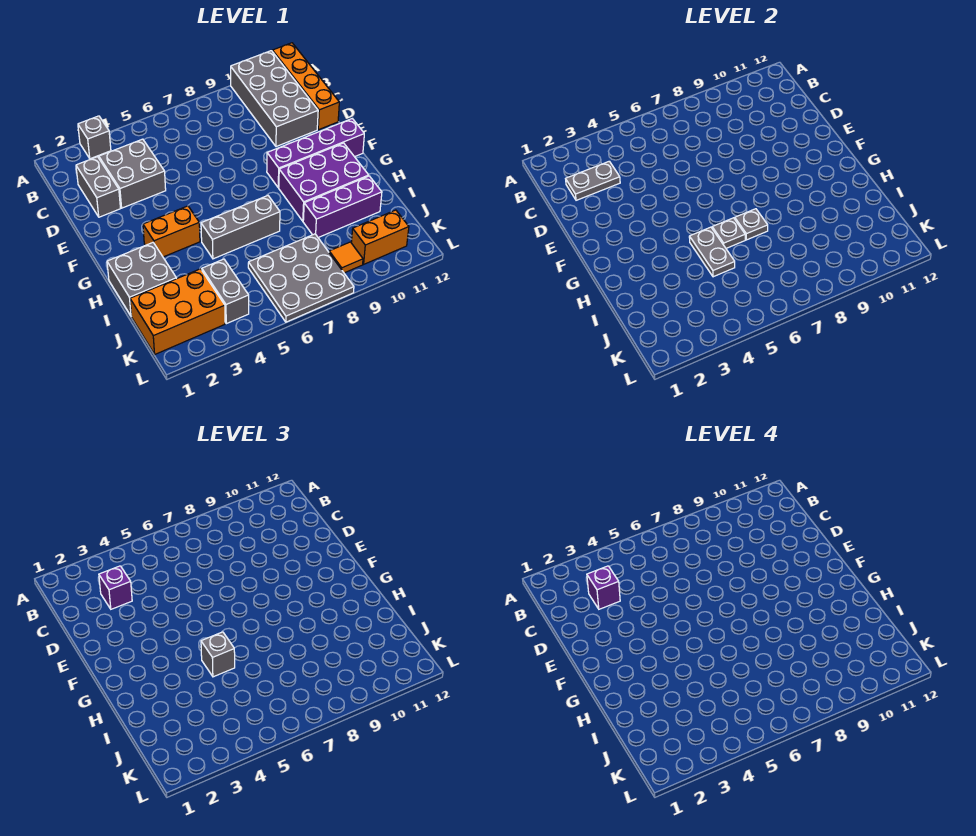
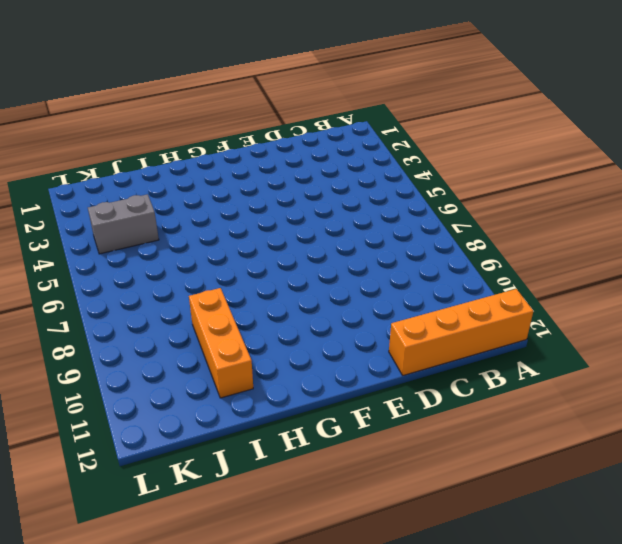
orange 1x3 brick [189,288,253,398] -> purple 1x3 brick [303,176,382,238]
none -> grey 1x1 brick [78,116,111,159]
none -> grey 2x4 brick [231,51,318,147]
none -> grey 1x2 brick [76,157,120,217]

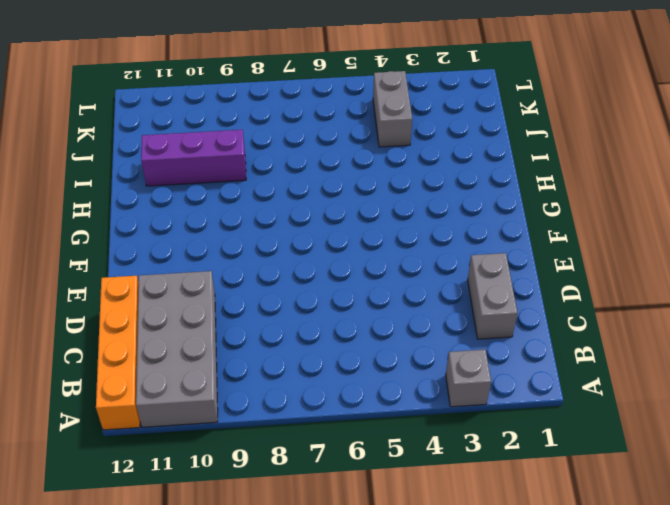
none -> grey 2x2 brick [99,139,166,208]
none -> purple 1x4 brick [267,119,364,188]
none -> orange 1x2 brick [143,206,200,257]

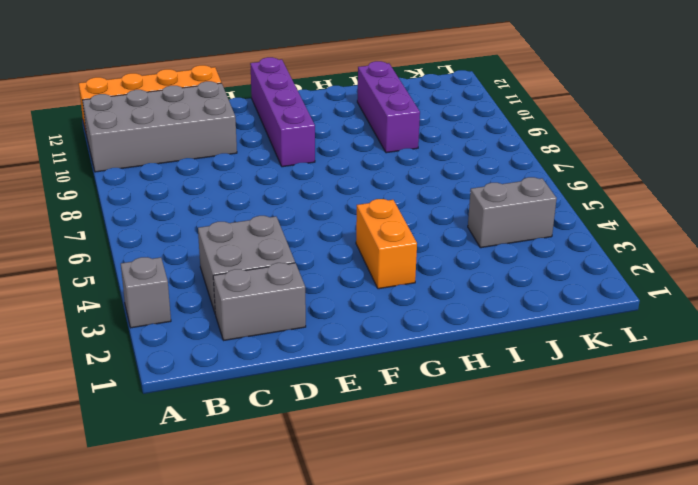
none -> purple 2x3 brick [279,143,369,221]
none -> grey 2x2 brick [107,243,176,316]
none -> grey 1x3 brick [201,196,280,259]

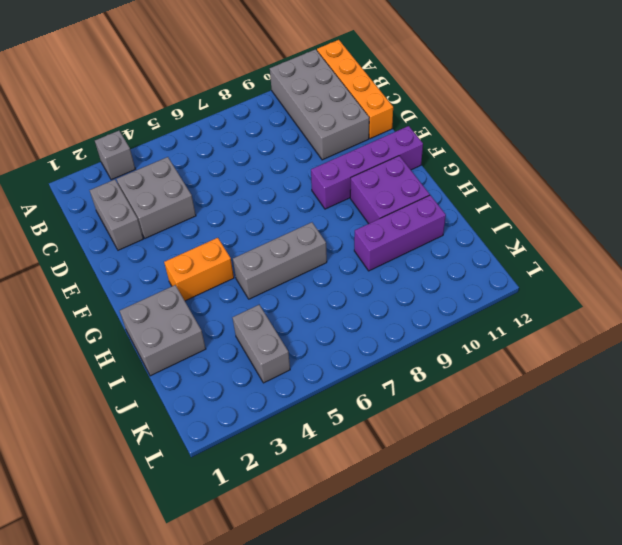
purple 2x2 brick [350,156,430,224] -> purple 2x3 brick [279,143,369,221]
none -> orange 2x3 brick [130,269,225,354]
none -> grey 3x3 plate [248,234,354,322]
none -> orange 1x1 tile [329,242,363,273]

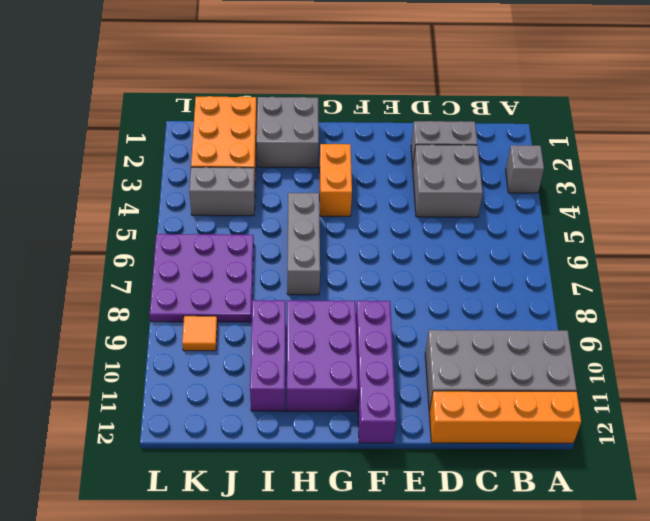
purple 3x3 plate [150,234,254,322] -> grey 3x3 plate [248,234,354,322]
none -> orange 1x2 brick [351,210,409,264]
none -> grey 1x2 plate [566,161,620,200]
none -> grey 1x2 plate [689,227,735,277]

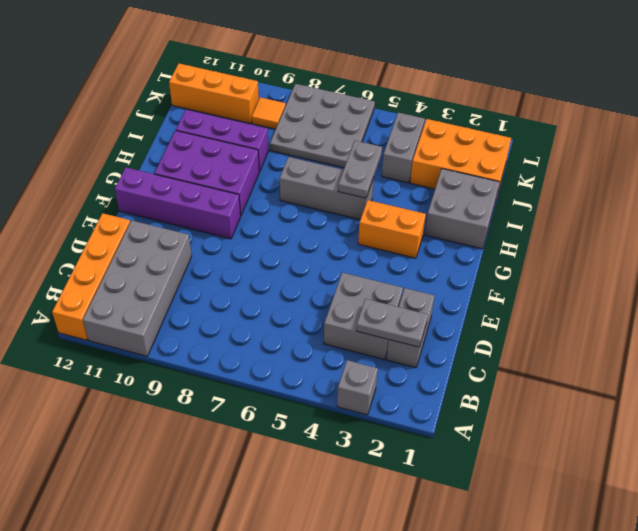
orange 1x3 brick [169,64,259,123] -> orange 1x2 brick [351,210,409,264]
none -> grey 1x1 plate [712,218,745,248]
none -> grey 1x1 plate [735,209,768,240]
none -> purple 1x1 brick [99,566,132,609]

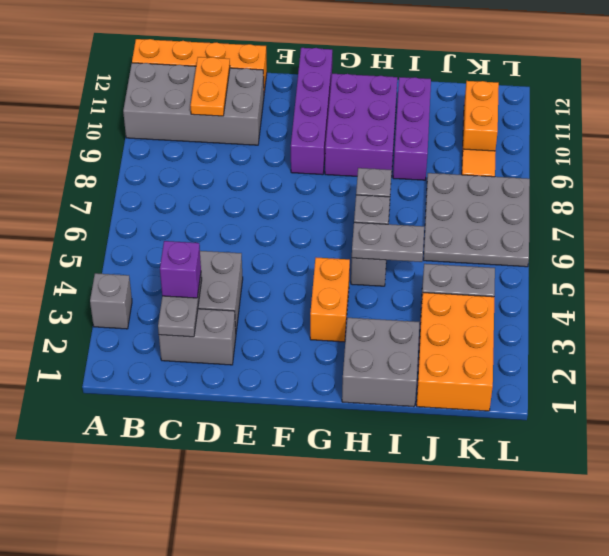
orange 1x2 plate [191,57,230,116] -> none
none -> grey 1x1 brick [201,632,235,677]
none -> purple 1x1 brick [587,566,620,609]

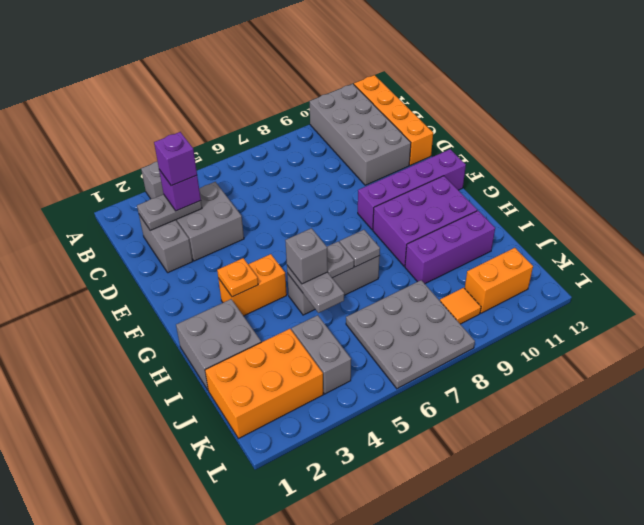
orange 1x1 plate [217,258,258,297] -> none

